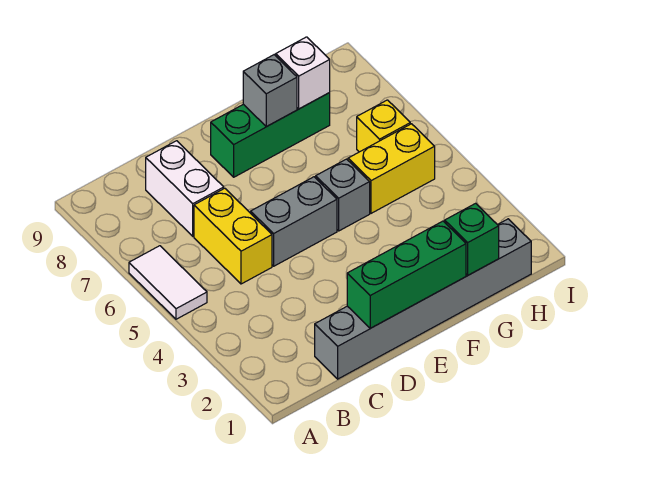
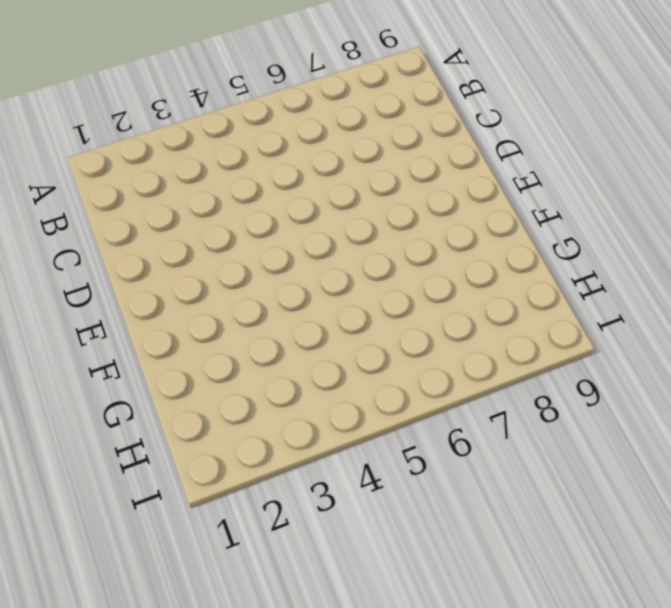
none -> white 1x2 tile [129,246,207,319]
none -> grey 1x6 brick [315,219,531,379]
none -> yellow 1x2 brick [194,188,272,284]

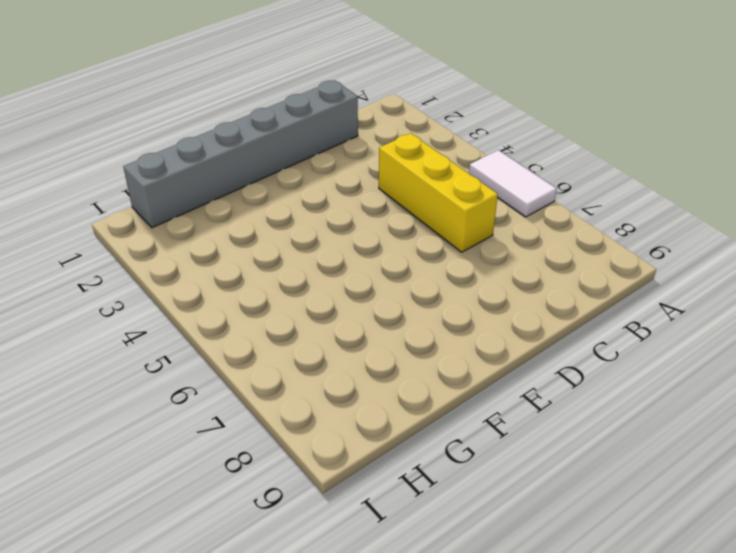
yellow 1x3 brick [379,133,498,252] -> yellow 1x2 brick [194,188,272,284]
none -> white 1x2 brick [146,141,224,236]
none -> grey 1x2 brick [251,177,337,266]
none -> green 1x3 brick [211,93,330,177]

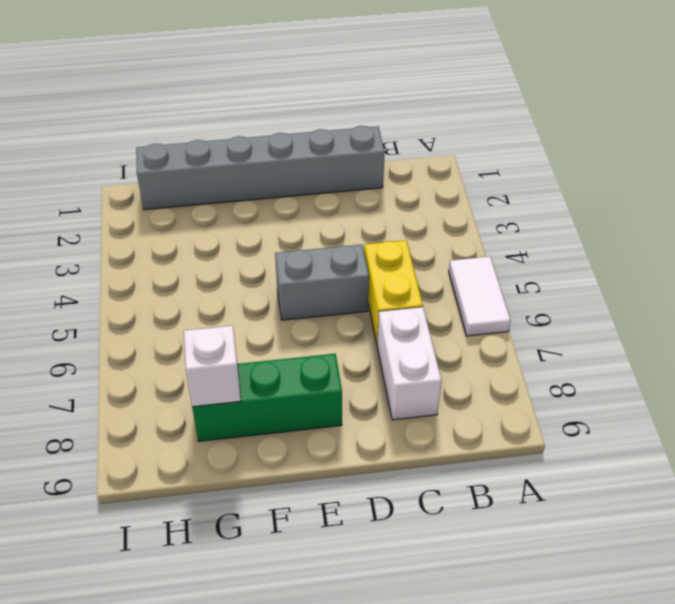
none -> grey 1x1 brick [316,159,370,231]
none -> yellow 1x2 brick [348,124,435,213]
none -> yellow 1x1 brick [357,100,410,152]

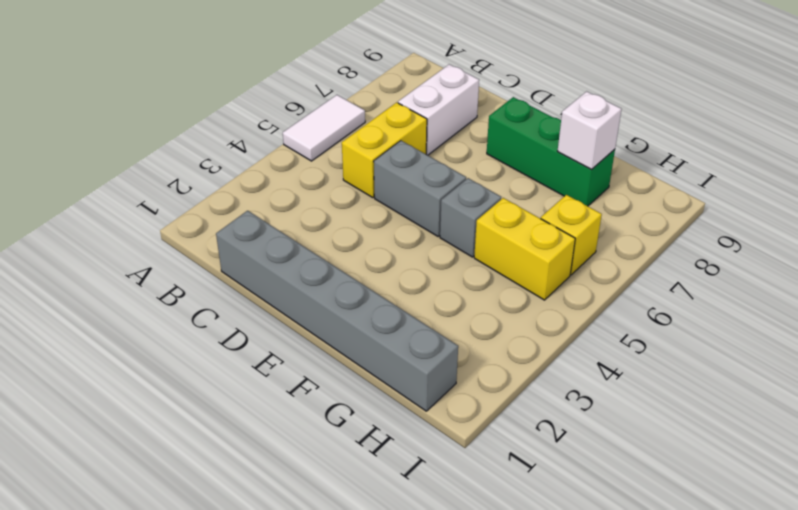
none -> green 1x3 brick [347,221,466,328]
none -> grey 1x1 brick [243,55,297,127]
none -> green 1x1 brick [445,203,499,275]

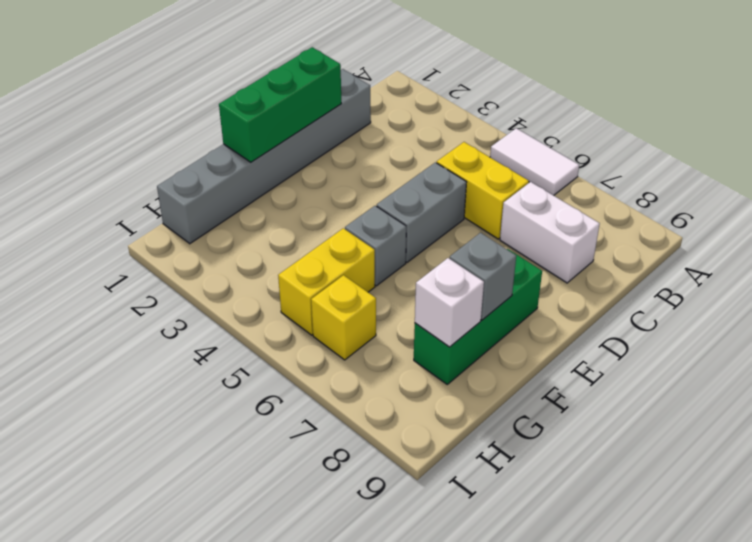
none -> green 1x1 brick [445,203,499,275]

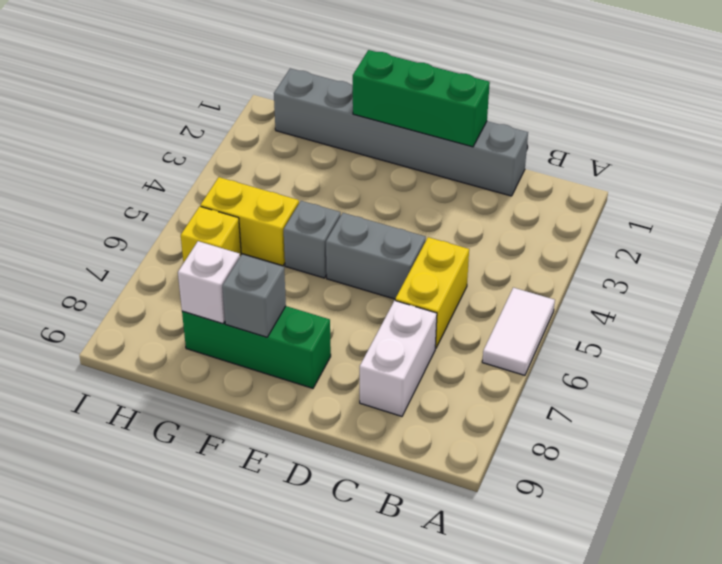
none -> green 1x1 brick [445,203,499,275]

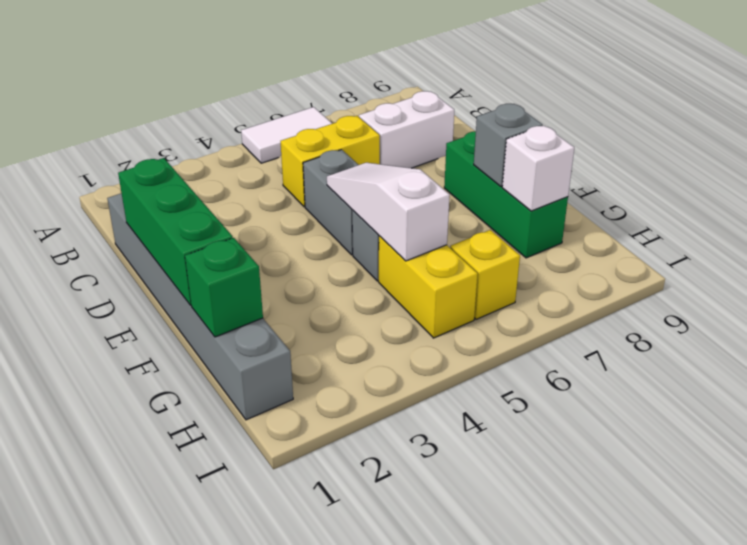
white 1x3 slope [327,163,450,261] -> none

